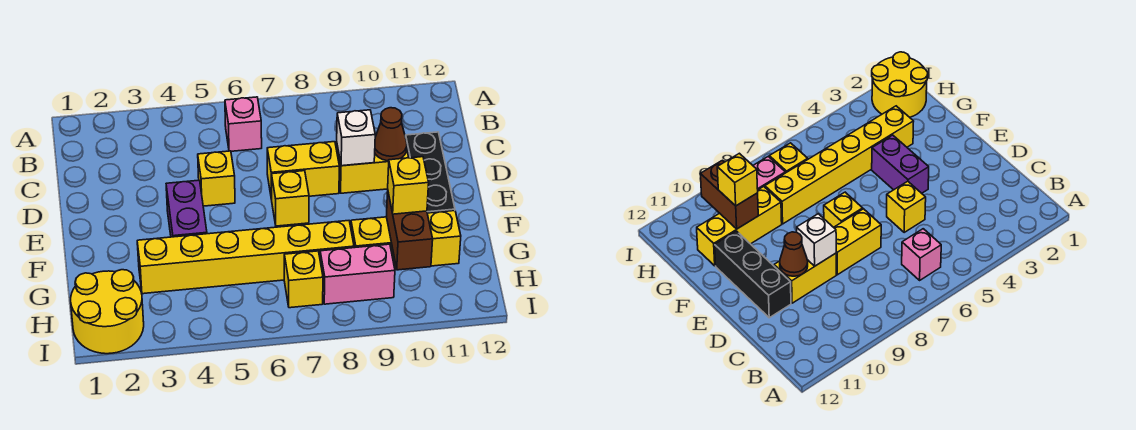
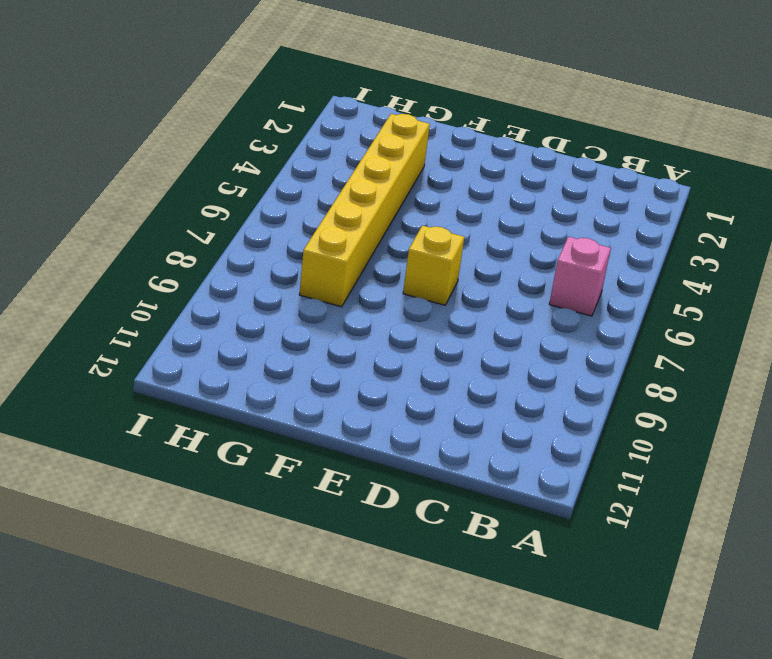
none -> yellow 1x1 brick [198,151,235,206]
none -> yellow 1x2 brick [267,142,339,200]
none -> yellow 1x2 brick [337,146,409,193]

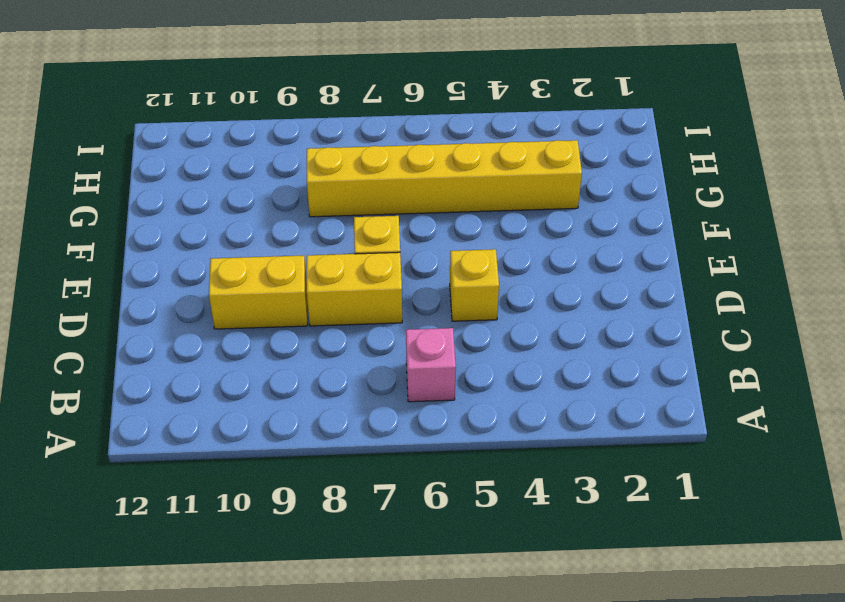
none -> black 1x3 brick [406,132,455,213]
none -> purple 1x2 brick [166,180,207,237]
none -> yellow 1x3 brick [351,211,461,270]

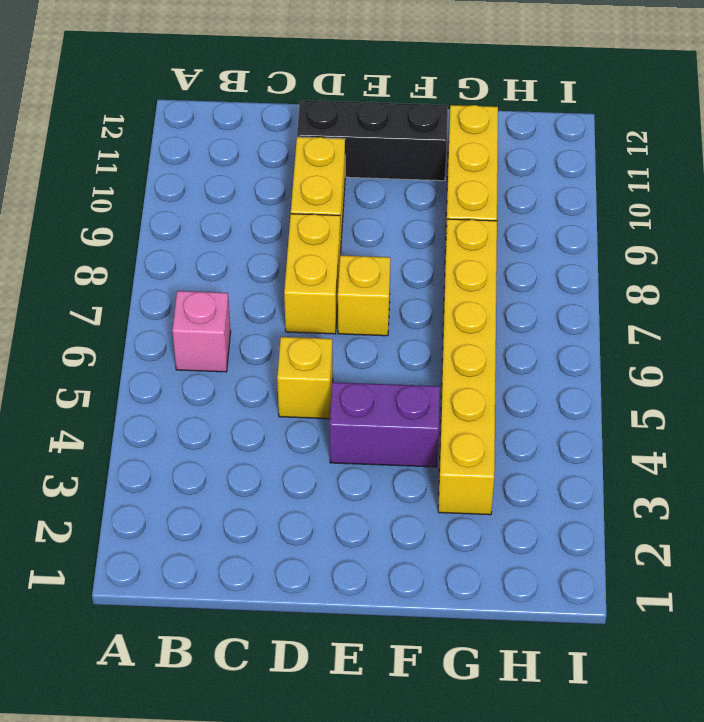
none -> yellow 2x2 round brick [71,270,144,354]
none -> yellow 1x1 brick [284,251,323,308]
none -> pink 1x2 brick [320,244,395,304]

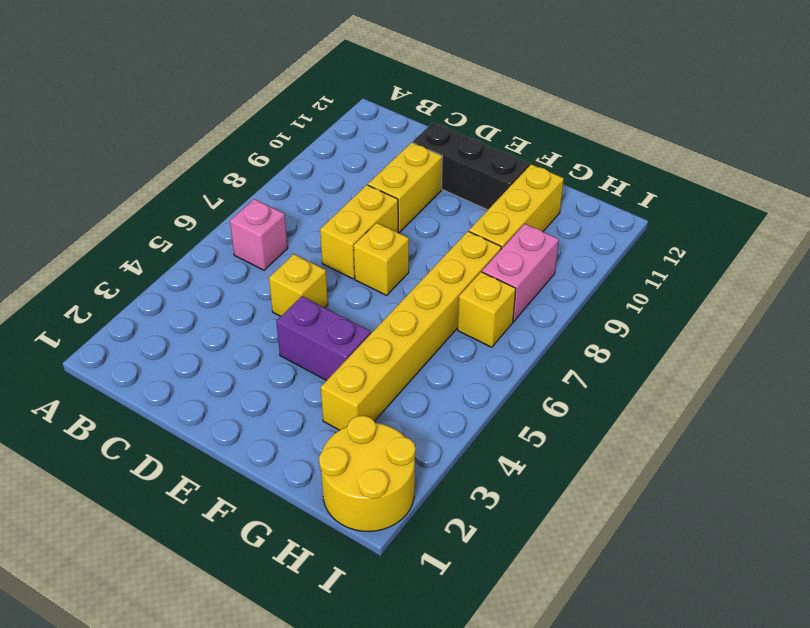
none -> white 1x1 brick [337,110,375,166]
none -> brown 1x1 cone [375,108,407,161]
none -> brown 1x2 brick [386,192,433,270]

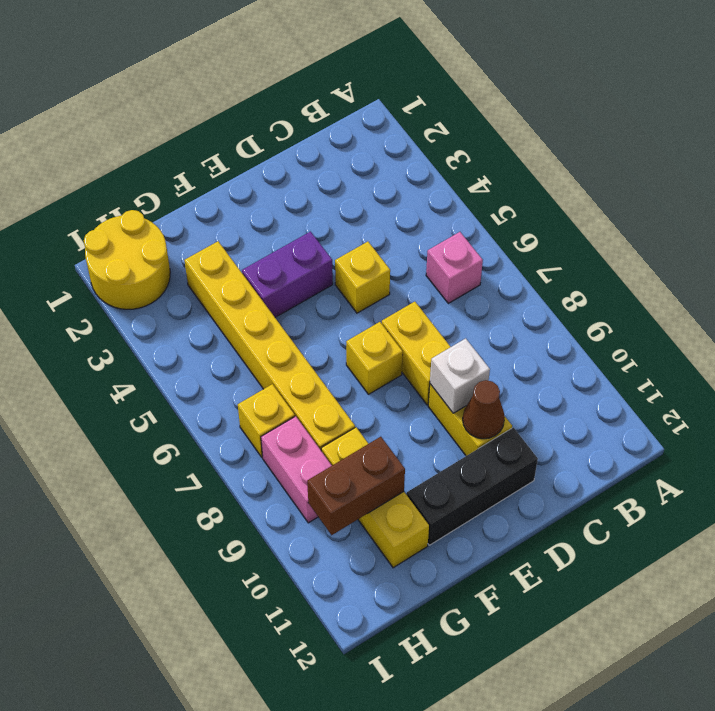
none -> yellow 1x1 brick [388,157,429,214]

